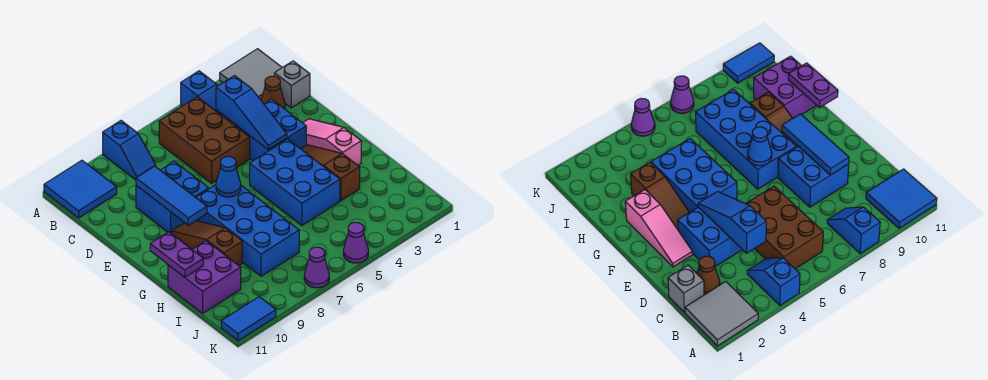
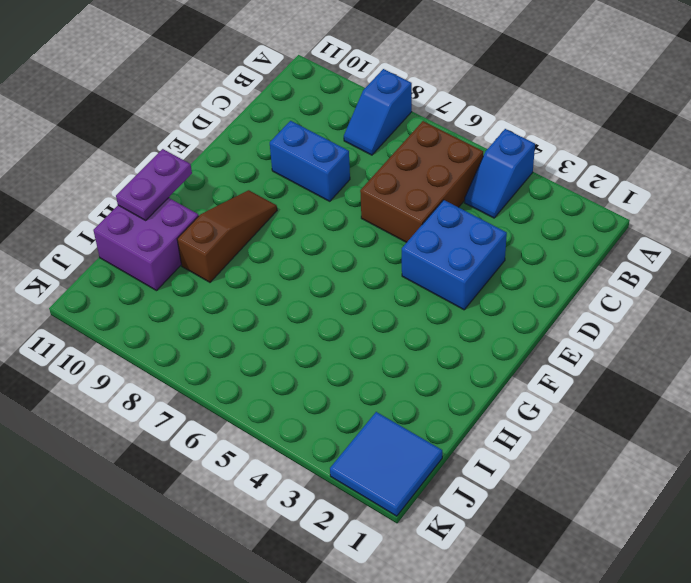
blue 1x2 brick [270,121,350,201] -> blue 2x2 brick [136,161,209,234]
blue 2x2 tile [330,412,442,516] -> blue 2x2 tile moved to [44,160,117,218]
none -> grey 2x2 tile [220,49,282,100]
none -> grey 1x1 brick [274,61,310,108]
none -> brown 1x1 cone [261,76,285,109]

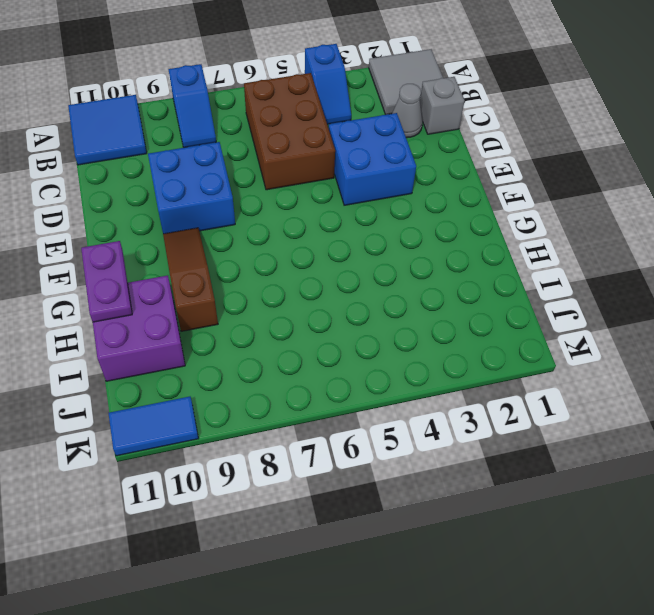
grey 1x1 cone [392,84,423,138] -> brown 1x1 cone [261,76,285,109]
none -> pink 1x3 slope [303,119,361,165]
none -> brown 1x3 slope [301,145,360,201]
none -> blue 2x3 brick [250,139,340,225]

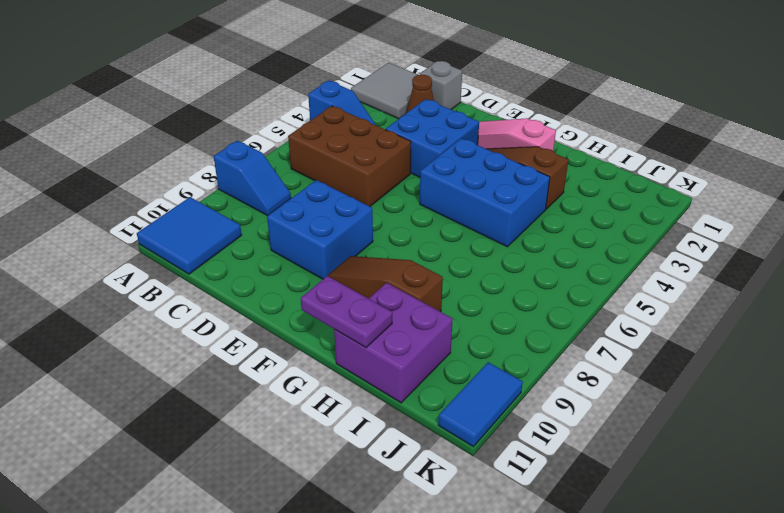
none -> blue 2x4 brick [196,185,299,276]
none -> purple 1x1 cone [343,223,368,263]
none -> purple 1x1 cone [304,247,329,288]

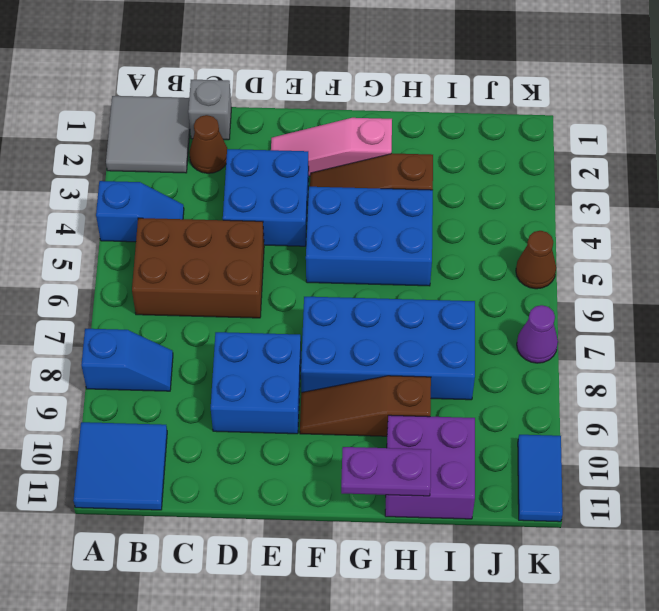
brown 1x1 cone [516,231,556,289] -> purple 1x1 cone [343,223,368,263]
none -> blue 1x3 slope [216,76,287,150]
none -> blue 1x3 tile [136,166,207,225]
none -> blue 1x1 cone [216,156,241,197]

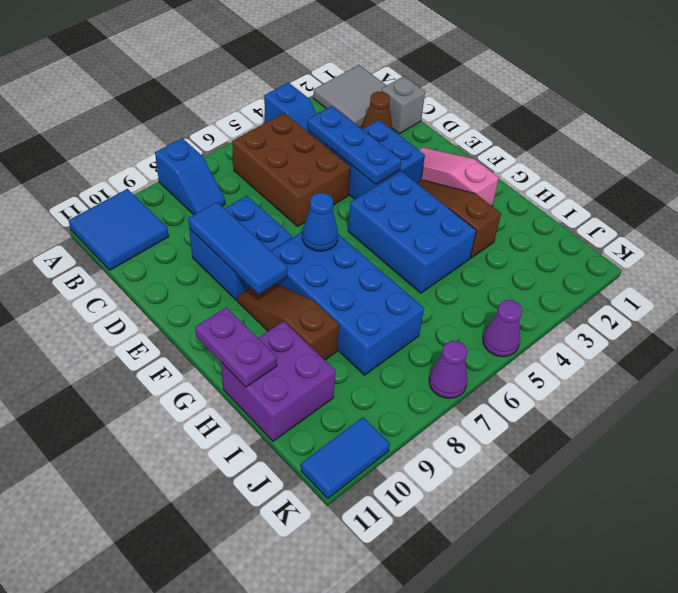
blue 1x3 plate [307,106,401,185] -> blue 1x3 slope [216,76,287,150]

